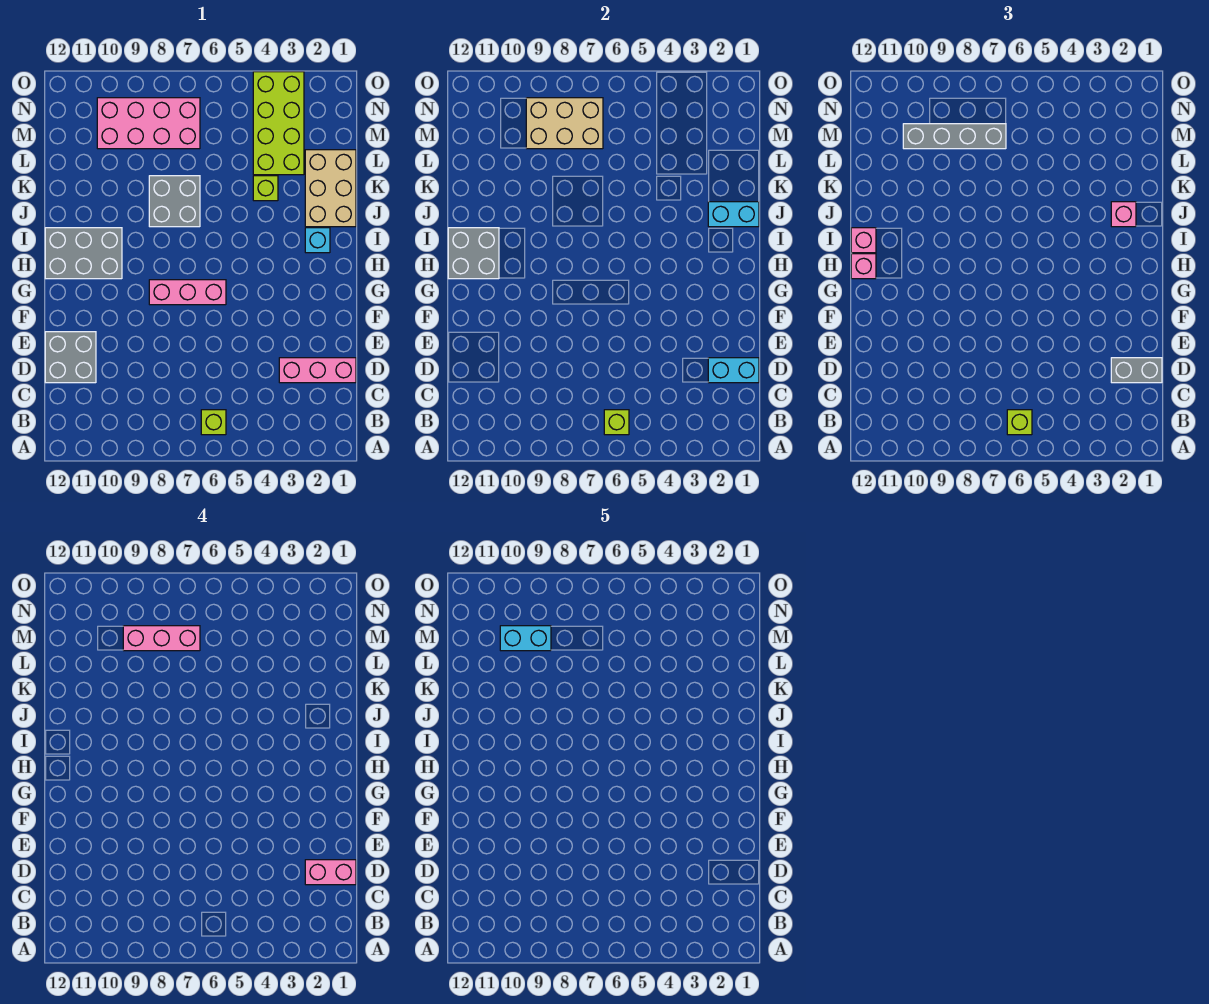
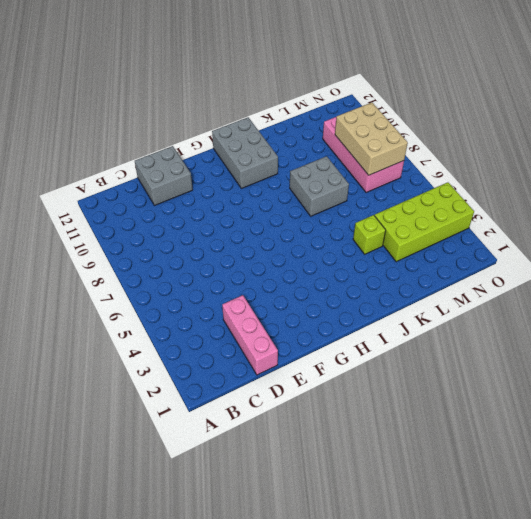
none -> lime 1x1 brick [201,410,226,435]
none -> pink 1x3 brick [149,280,226,305]
none -> cyan 1x1 brick [305,228,330,253]

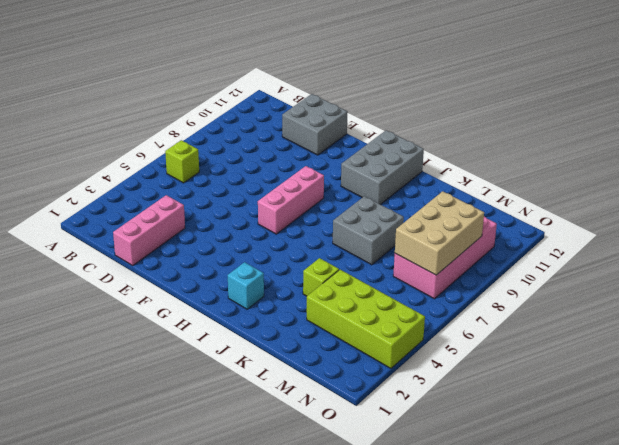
none -> tan 2x3 brick [305,150,356,227]
none -> lime 1x1 brick [604,410,629,435]
none -> cyan 1x2 brick [708,358,759,383]

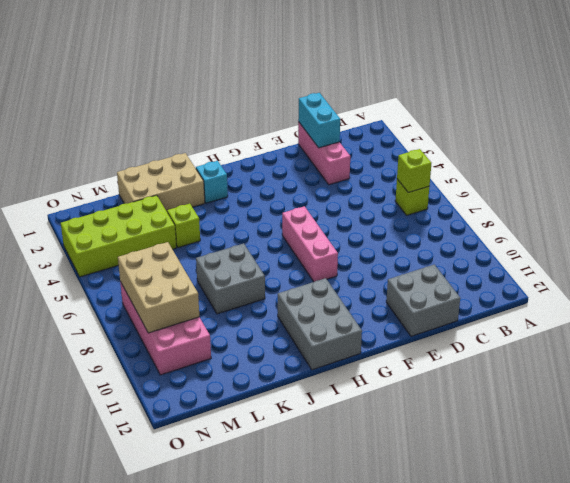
none -> grey 2x2 brick [448,228,499,279]
none -> cyan 1x2 brick [708,202,759,227]
none -> lime 1x1 brick [1007,410,1032,435]

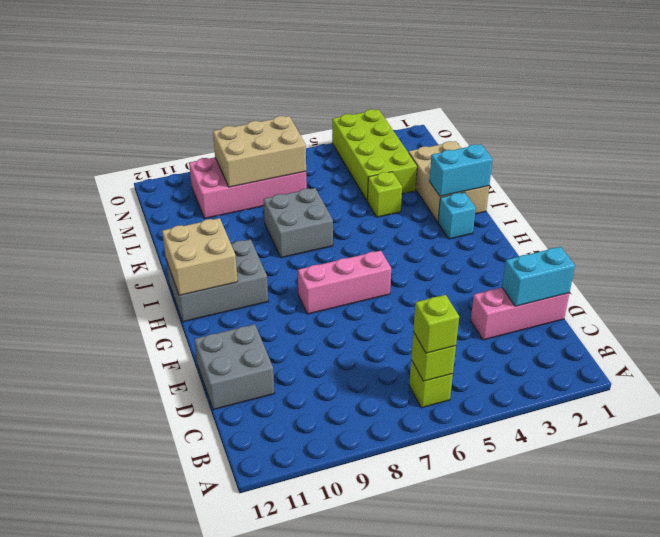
tan 2x2 brick [162,218,238,295] -> grey 2x2 brick [448,228,499,279]
none -> grey 1x2 brick [1111,358,1162,383]
none -> pink 1x1 brick [851,254,876,279]
none -> pink 1x1 brick [851,228,876,253]

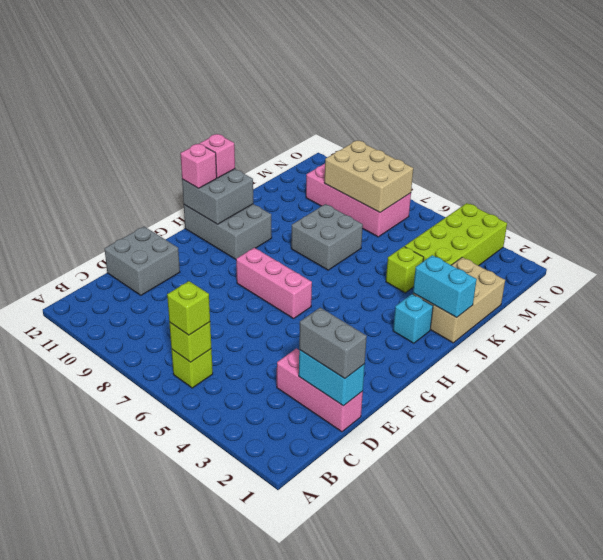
none -> pink 1x1 brick [1111,202,1136,227]
none -> grey 1x4 brick [903,124,1006,149]
none -> pink 1x2 brick [305,860,356,885]

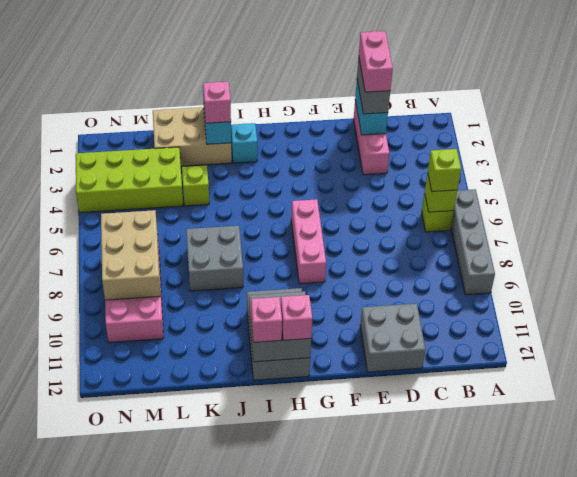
grey 1x4 brick [451,189,495,295] -> grey 1x4 brick moved to [903,124,1006,149]
none -> pink 1x3 brick [123,626,200,651]
none -> cyan 1x2 brick [500,626,551,651]

